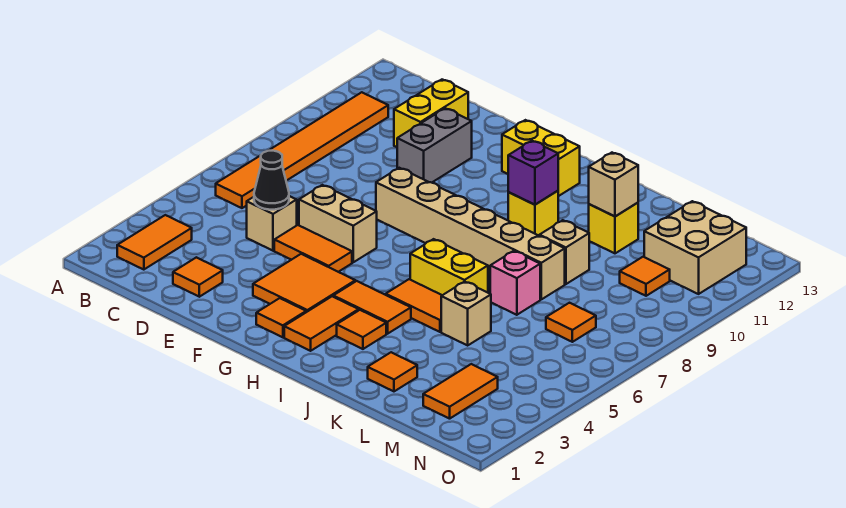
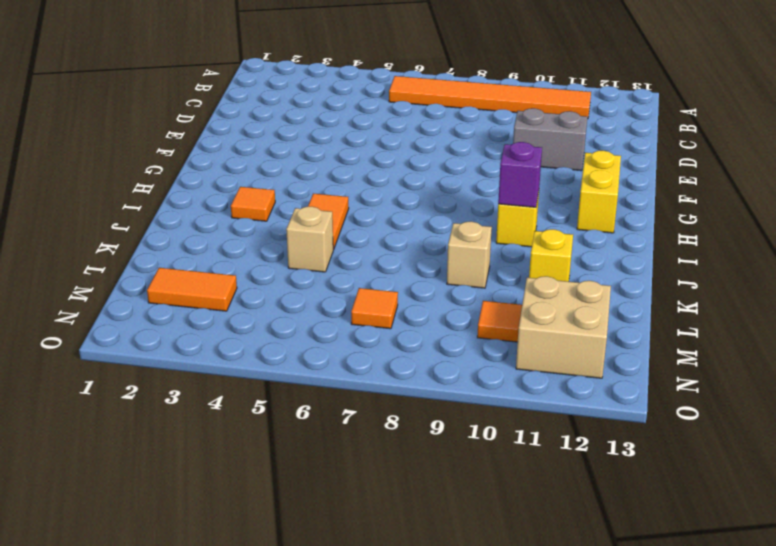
none -> orange 1x2 tile [117,215,192,270]
none -> orange 1x1 tile [173,257,223,297]
none -> tan 1x1 brick [247,196,297,251]
none -> yellow 1x2 brick [394,80,468,147]

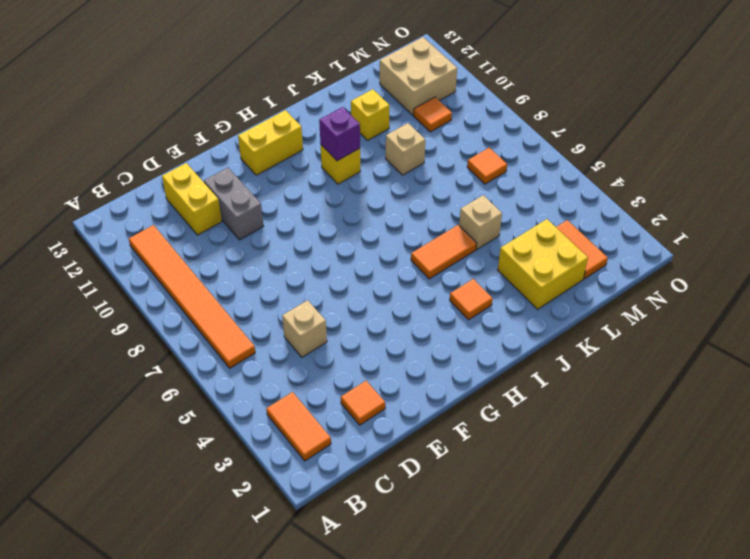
yellow 2x2 brick [498,219,588,309] -> orange 1x1 tile [368,352,417,391]
none -> orange 1x2 tile [274,225,352,272]
none -> tan 1x2 brick [299,185,377,262]
none -> orange 2x2 tile [253,254,355,312]
none -> tan 1x6 brick [376,168,565,299]

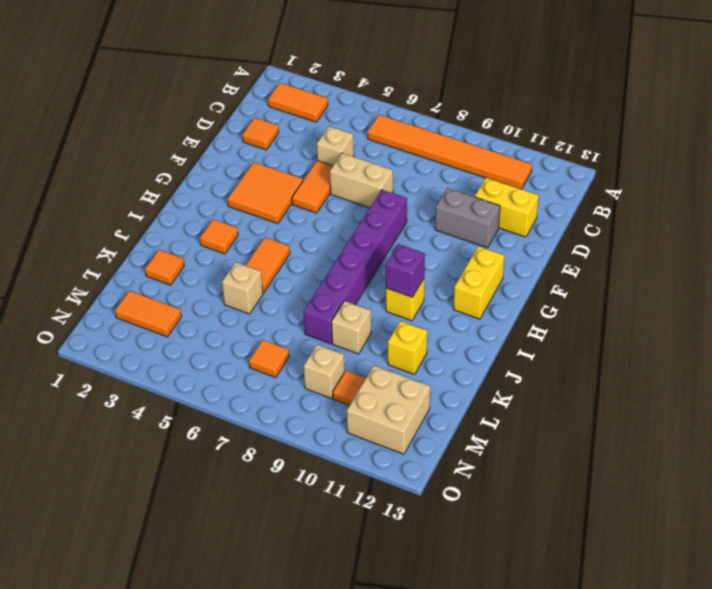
tan 1x2 brick [330,153,393,208] -> tan 1x2 brick turned to [299,185,377,262]
purple 1x6 brick [304,190,407,344] -> tan 1x6 brick [376,168,565,299]
tan 1x1 brick [304,345,344,398] -> tan 1x1 brick moved to [589,153,638,216]
none -> orange 1x1 tile [256,298,306,337]
none -> orange 1x2 tile [284,296,359,351]
none -> orange 1x2 tile [333,281,411,334]
none -> yellow 1x2 brick [410,239,488,295]

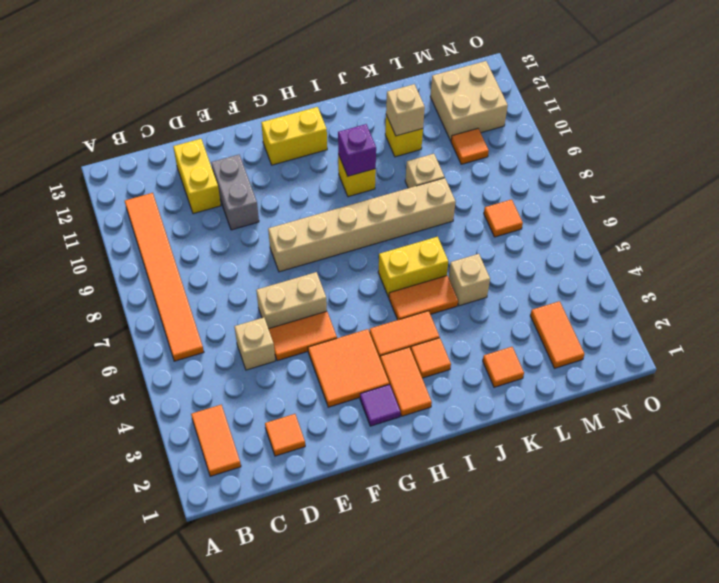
purple 1x1 tile [360,384,400,426] -> orange 1x1 tile [256,298,306,337]
none -> pink 1x1 brick [490,251,540,315]
none -> black 1x1 cone [254,151,289,210]

